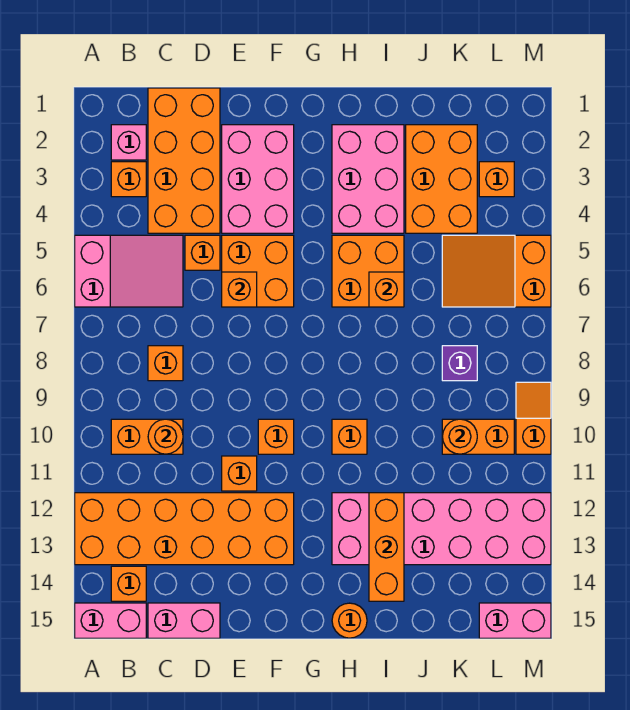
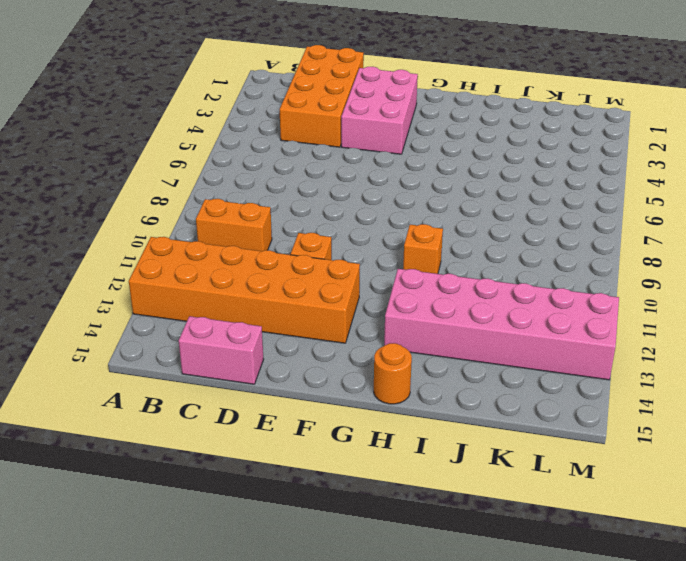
none -> pink 2x3 slope [75,235,183,307]
none -> pink 1x2 brick [75,603,146,638]
none -> pink 1x1 brick [111,125,146,160]
none -> orange 1x1 brick [111,162,146,197]

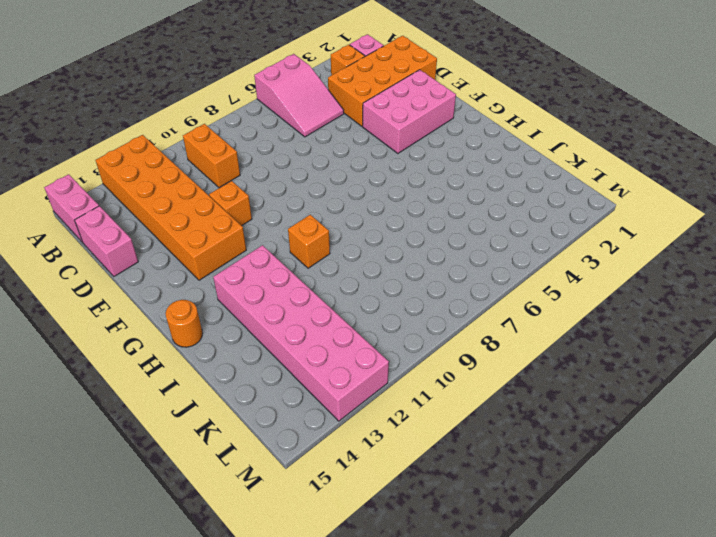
none -> orange 1x1 brick [111,566,146,601]
none -> orange 1x1 brick [148,346,183,381]
none -> orange 1x1 brick [185,235,220,270]
none -> orange 2x2 brick [222,235,294,307]

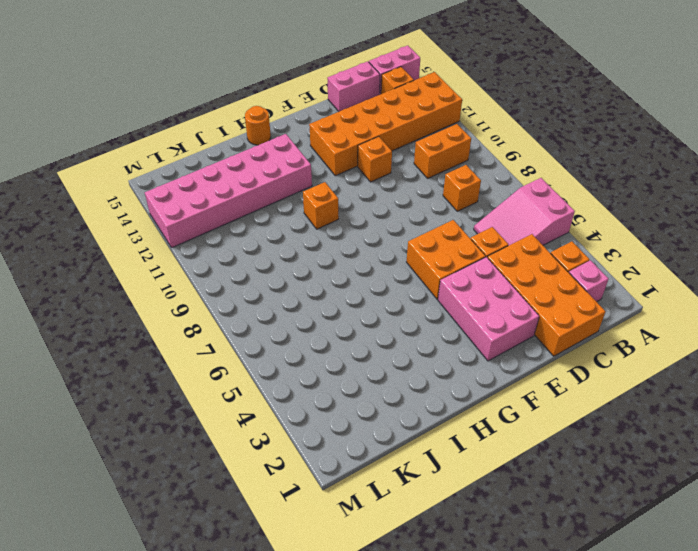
none -> orange 1x1 brick [258,419,294,454]
none -> pink 2x3 brick [332,125,404,233]
none -> orange 2x2 brick [332,235,404,307]
none -> orange 2x3 brick [406,125,477,233]

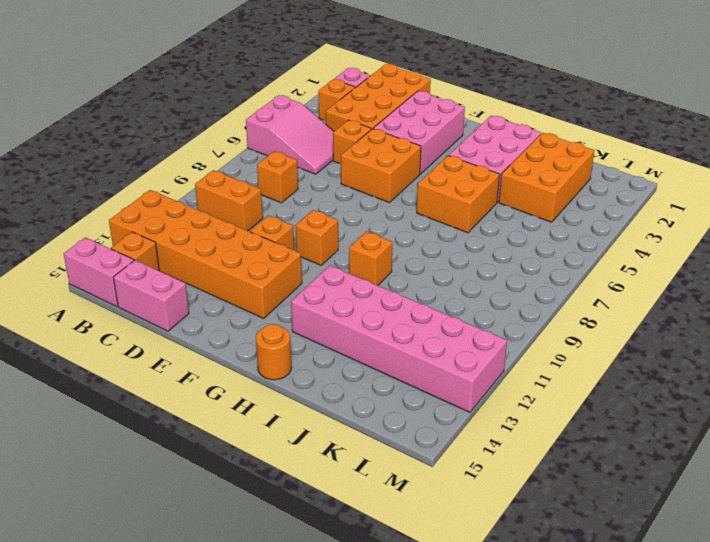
none -> orange 2x3 slope [442,235,551,307]
none -> purple 1x1 brick [442,346,477,381]
none -> orange 1x2 brick [442,419,514,454]
none -> orange 1x1 brick [479,162,514,197]

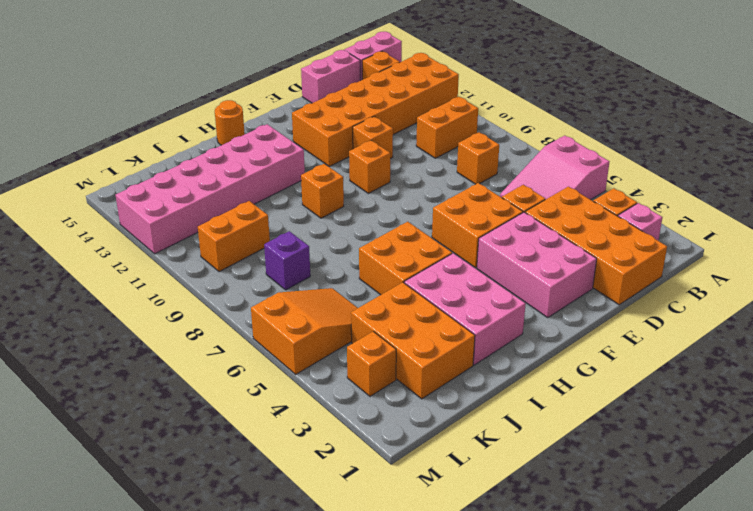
none -> pink 1x2 brick [479,603,551,638]
none -> orange 1x2 slope [516,382,551,454]
none -> orange 1x1 round brick [148,419,183,454]
none -> orange 1x1 brick [222,272,257,307]

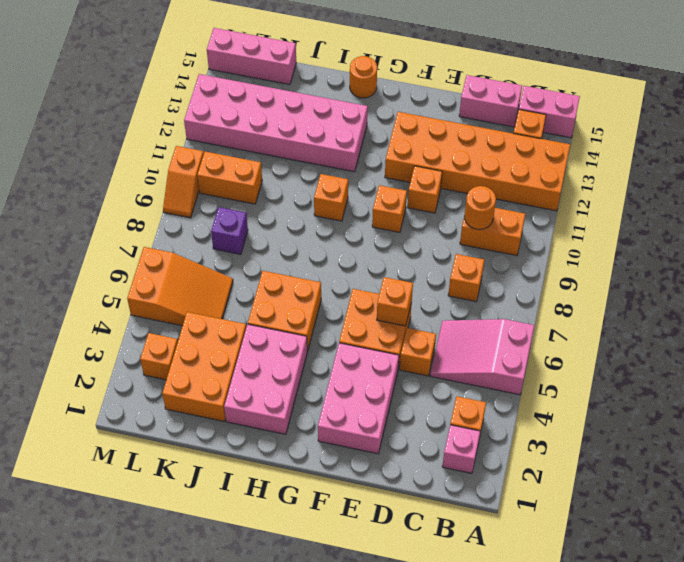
pink 1x3 brick [207,28,296,85] -> pink 1x2 brick [479,603,551,638]
none -> orange 2x4 brick [148,88,220,233]
none -> orange 1x1 brick [369,272,404,307]
none -> orange 1x3 brick [369,493,404,601]
none -> orange 1x1 round brick [442,419,477,454]

